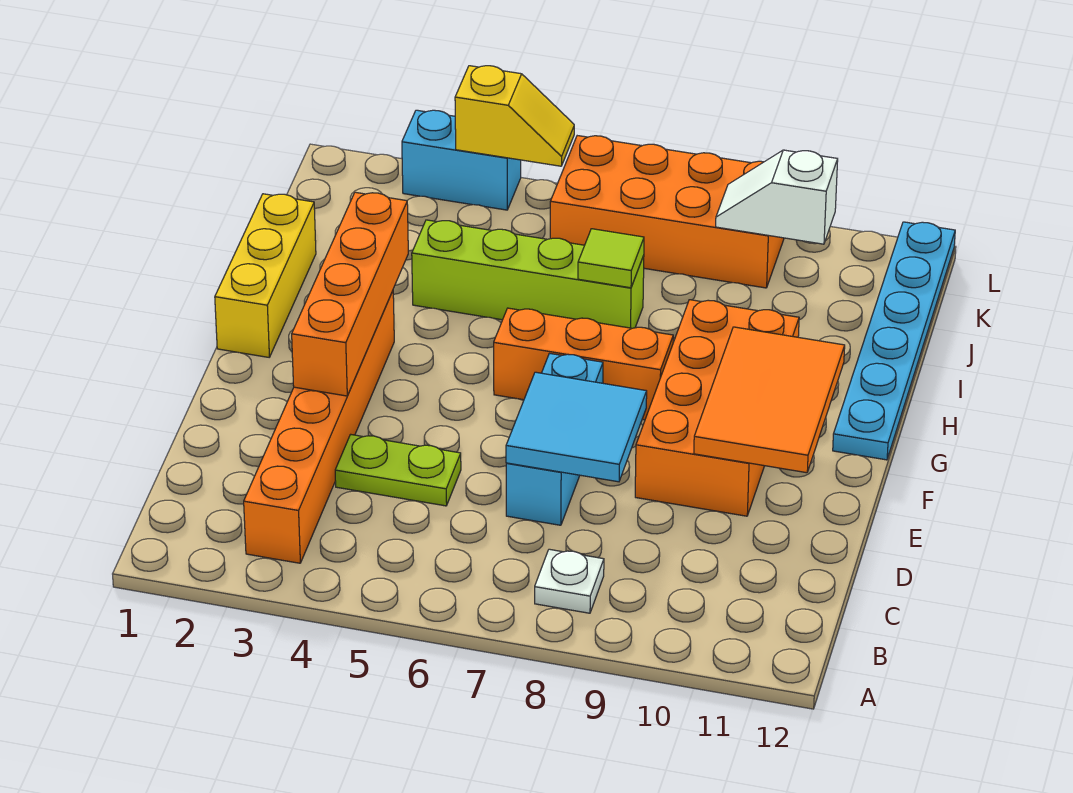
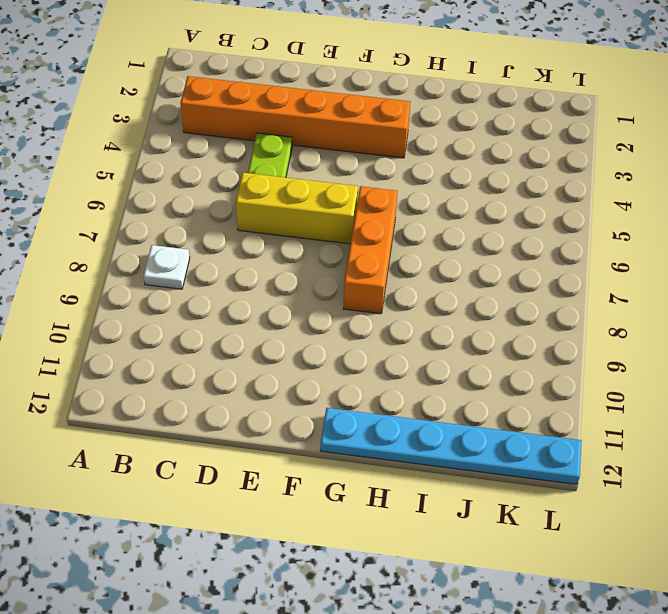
yellow 1x3 brick [236,173,358,244] -> yellow 1x3 brick moved to [215,194,316,357]
none -> cyan 1x3 brick [506,353,603,525]
none -> orange 2x4 brick [635,300,799,516]
none -> lime 1x4 brick [412,220,644,328]

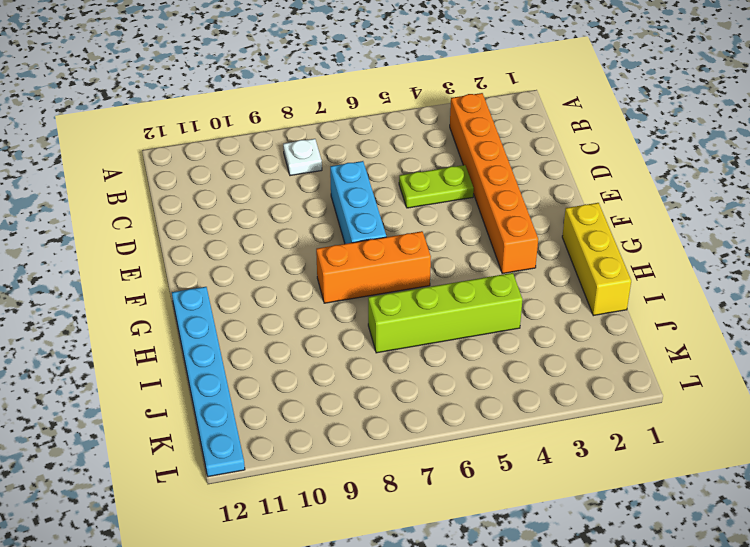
none -> orange 2x4 brick [635,300,799,516]
none -> orange 2x4 brick [550,136,784,288]
none -> cyan 1x2 brick [402,110,521,210]

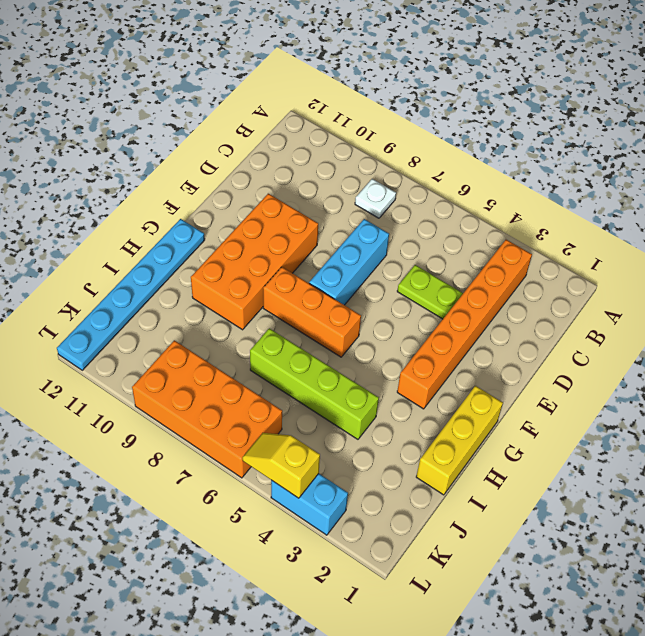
none -> cyan 2x2 tile [506,372,647,482]
none -> orange 1x4 brick [292,192,408,396]
none -> orange 2x3 tile [694,327,845,473]

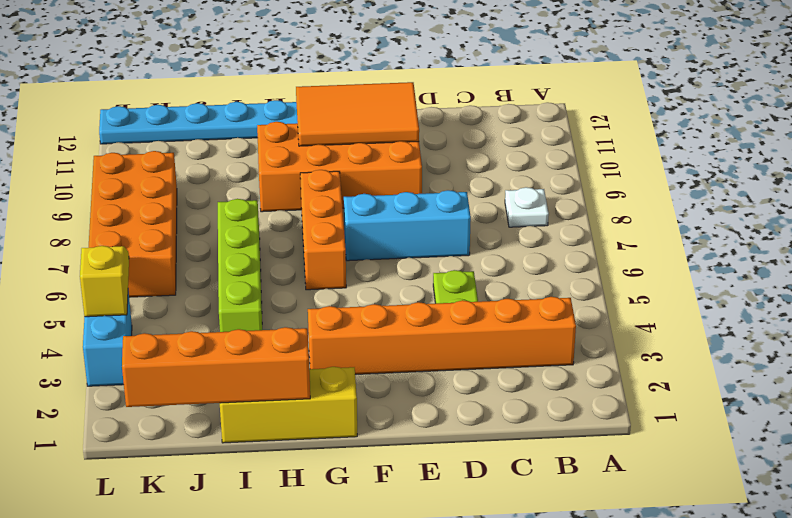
orange 1x4 brick [122,327,310,407] -> orange 1x4 brick moved to [292,192,408,396]
none -> cyan 2x2 tile [506,372,647,482]
none -> lime 1x1 tile [578,229,644,288]
none -> white 1x2 slope [716,150,838,244]

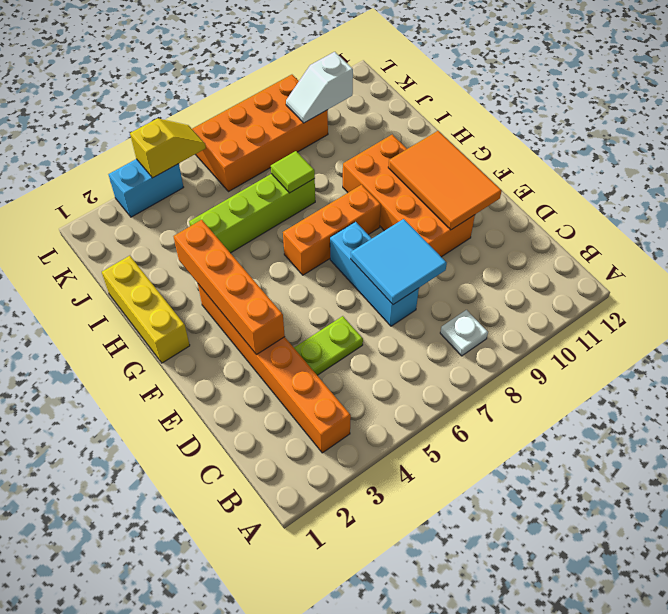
none -> cyan 1x6 plate [833,222,955,460]

